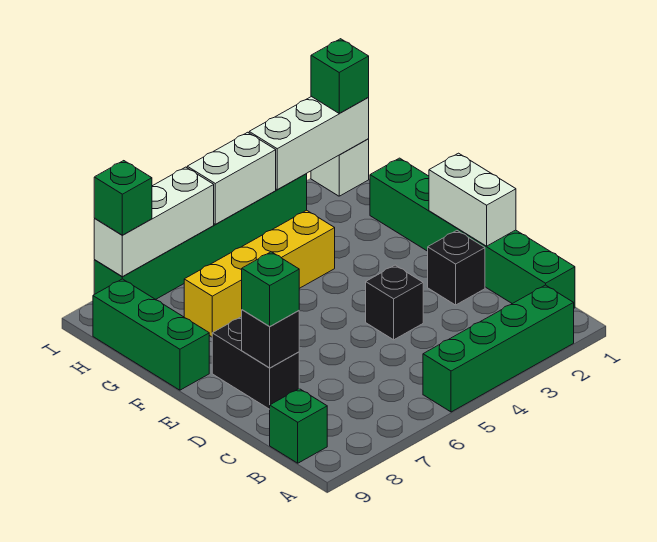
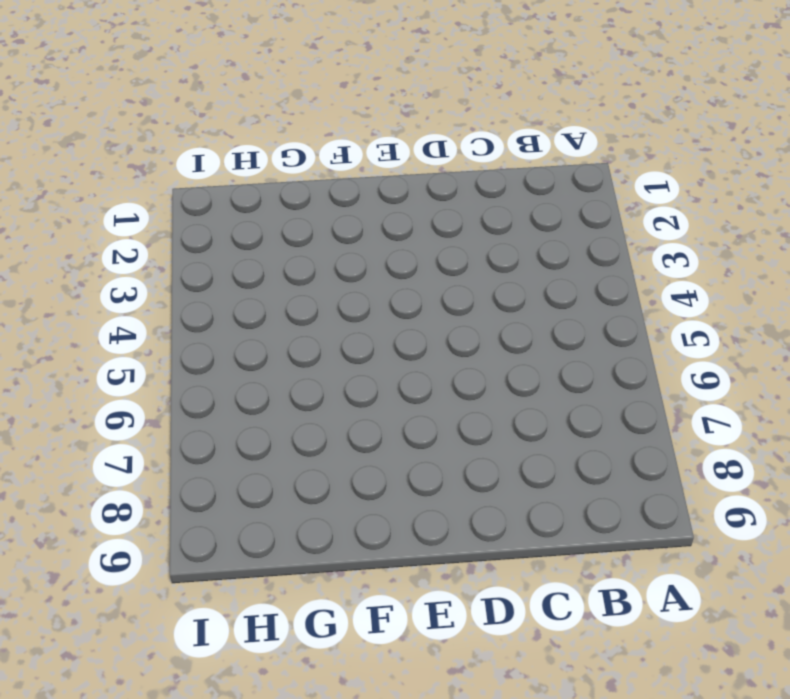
none -> green 1x4 brick [423,285,574,412]
none -> green 1x6 brick [370,158,575,308]
none -> green 1x1 brick [270,389,327,463]

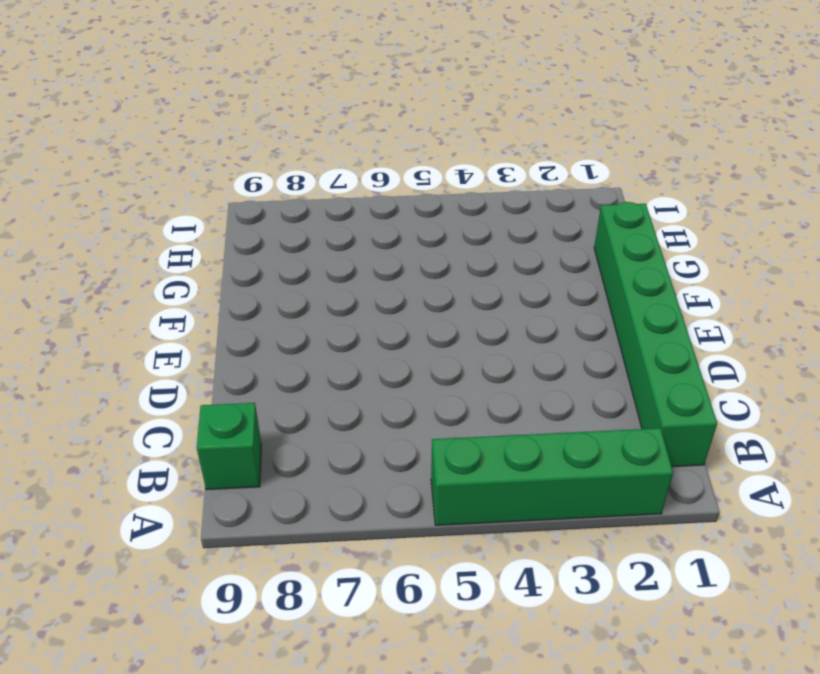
none -> black 1x1 brick [428,231,485,305]
none -> black 1x1 brick [366,265,423,340]
none -> black 1x2 brick [212,316,299,409]

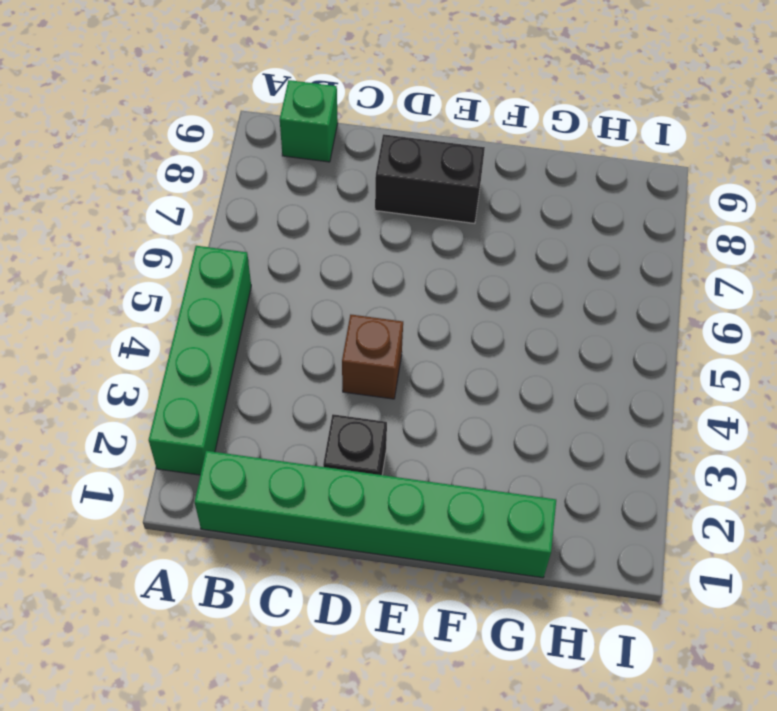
brown 1x1 brick [342,315,403,399] -> black 1x1 brick [366,265,423,340]
none -> green 1x3 brick [93,279,209,390]
none -> yellow 1x4 brick [184,210,335,337]
none -> white 1x1 brick [311,139,369,196]

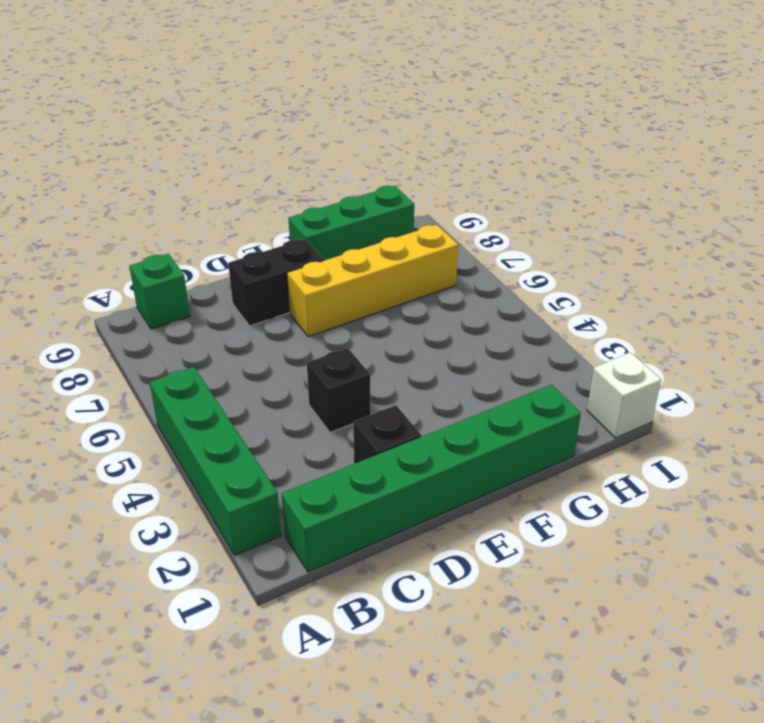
yellow 1x4 brick [287,225,458,337] -> yellow 1x4 brick turned to [184,210,335,337]
none -> green 1x6 brick [94,174,307,299]
none -> white 1x2 brick [429,153,516,246]
none -> black 1x1 brick [242,310,299,368]

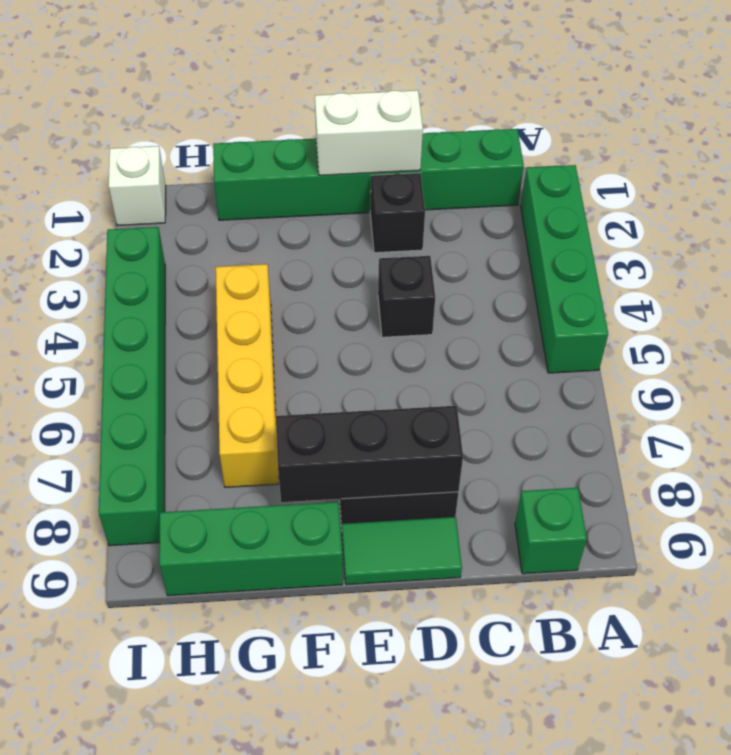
black 1x3 brick [276,406,463,502] -> black 1x1 brick [242,310,299,368]
green 1x2 tile [342,517,462,585] -> none
none -> white 1x3 brick [249,96,369,190]
none -> white 1x2 brick [187,132,276,225]
none -> white 1x3 brick [94,167,214,277]

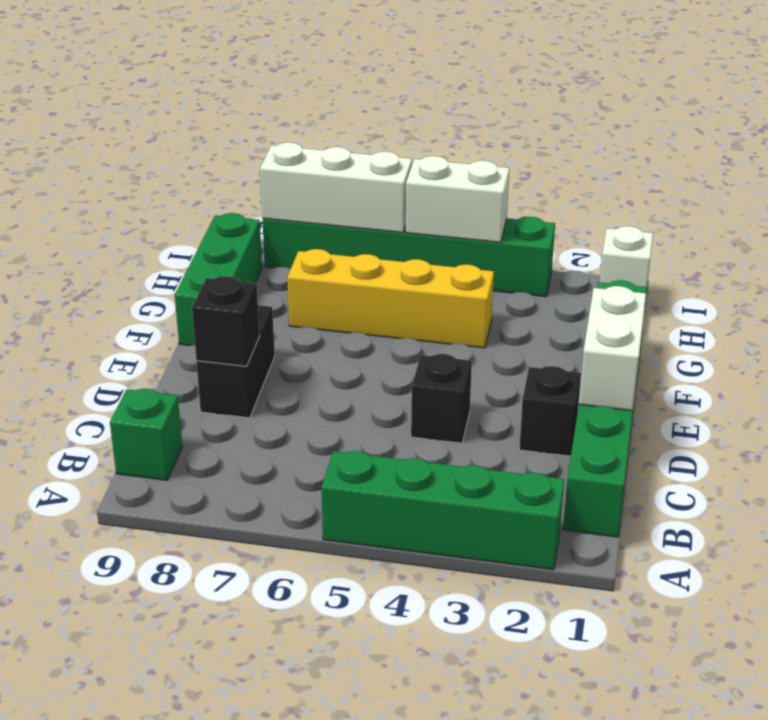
none -> white 1x3 brick [249,96,369,190]
none -> green 1x1 brick [242,252,299,326]
none -> green 1x1 brick [311,39,369,113]

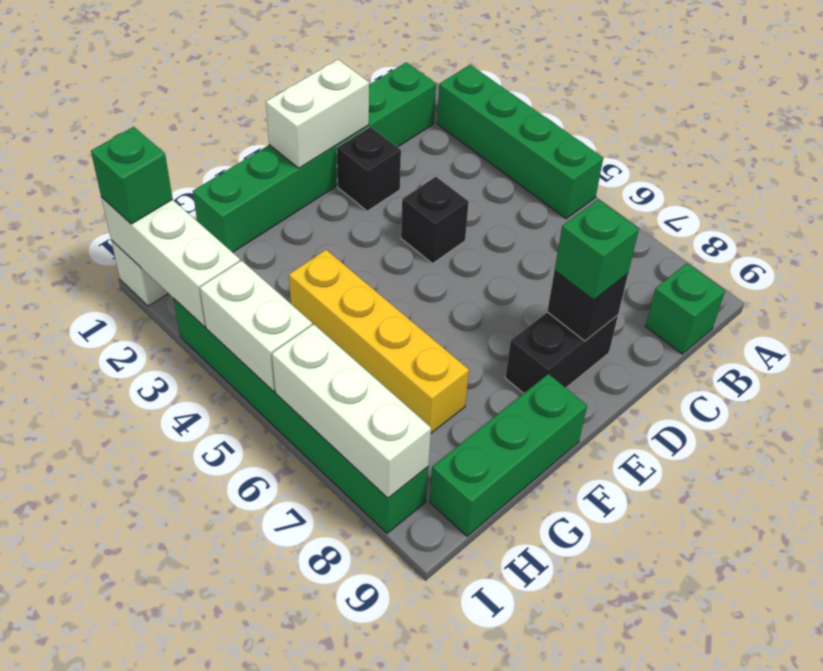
none -> green 1x1 brick [94,161,152,235]

